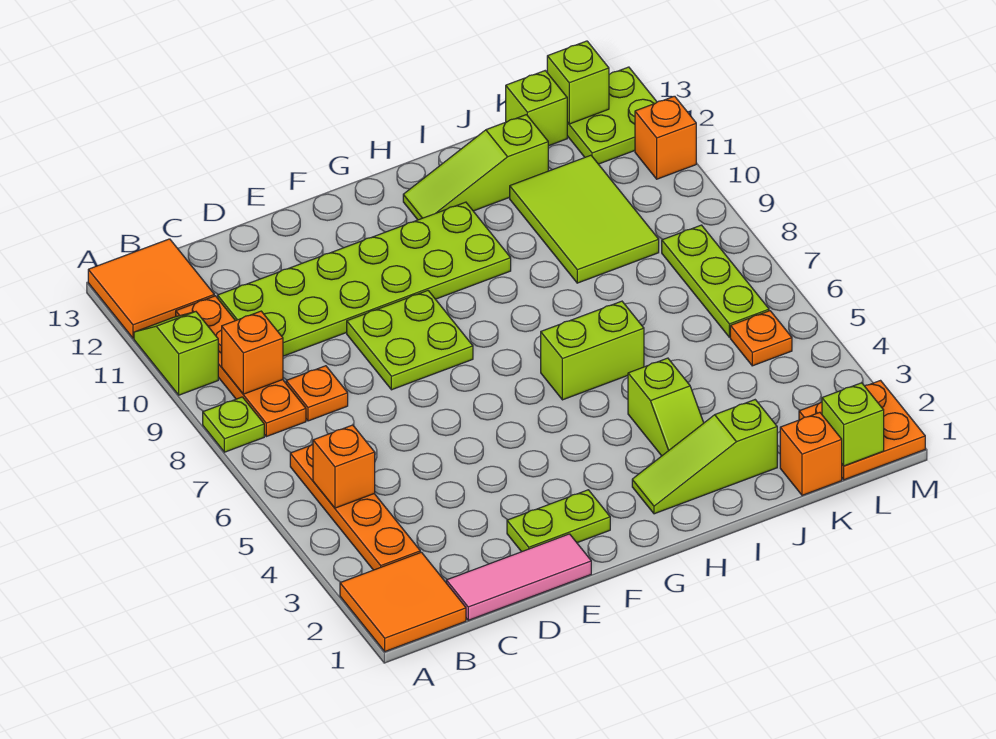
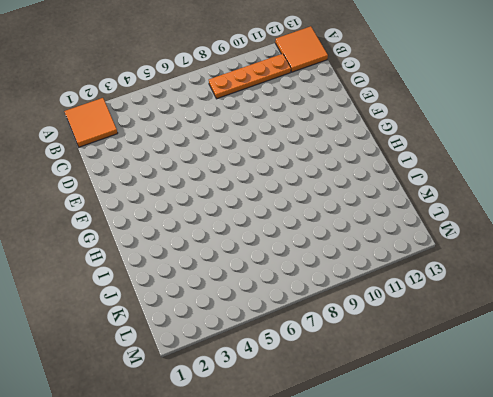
none -> lime 1x1 plate [203,397,264,452]
none -> lime 1x2 slope [134,312,218,395]
none -> orange 1x4 plate [290,444,420,570]

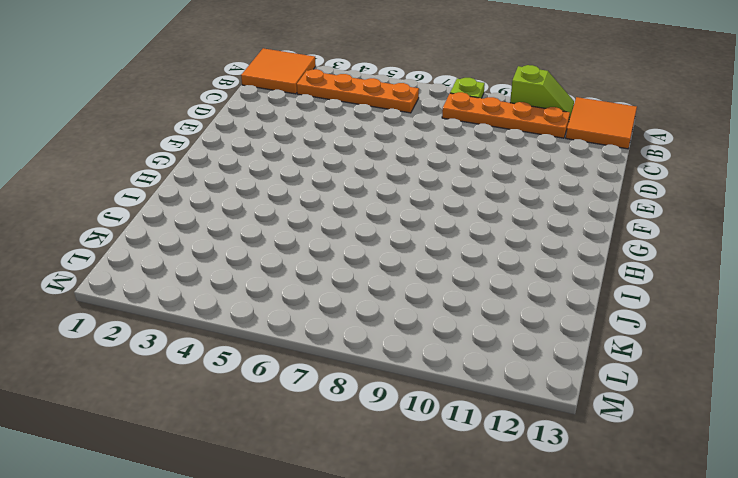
none -> pink 1x3 tile [446,534,591,620]
none -> orange 1x1 plate [286,366,348,421]
none -> lime 2x6 plate [218,202,511,356]

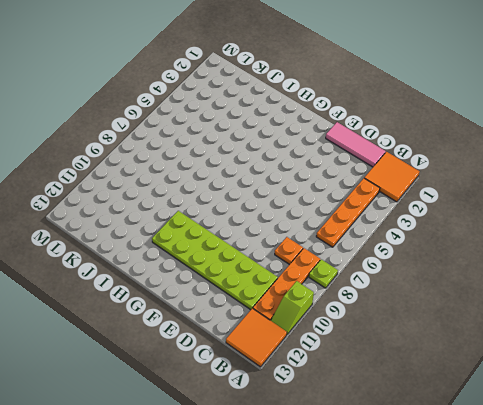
none -> lime 1x2 plate [507,490,610,552]
none -> lime 2x2 plate [347,291,473,390]
none -> lime 1x3 slope [632,400,777,514]

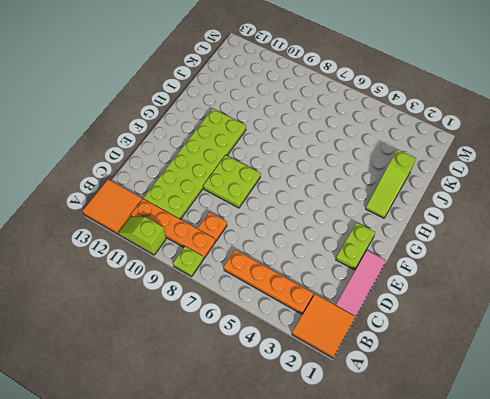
none -> lime 1x2 brick [541,301,644,400]
none -> lime 1x3 slope [403,115,548,220]
none -> lime 1x2 slope [628,358,704,456]

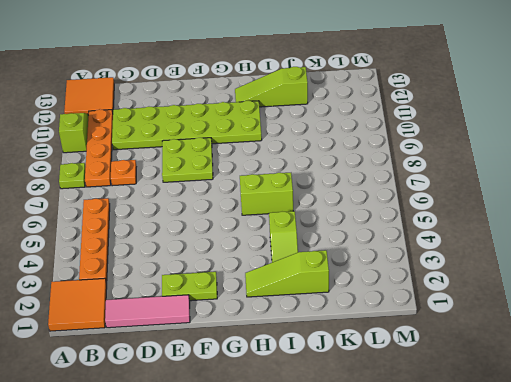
none -> lime 2x3 tile [510,155,659,283]
none -> orange 1x1 brick [780,412,842,495]
none -> lime 1x1 brick [506,71,567,146]

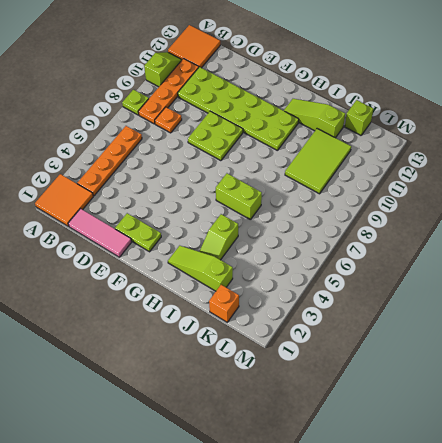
none -> orange 2x2 plate [799,381,925,480]
none -> orange 1x1 plate [730,311,792,366]
none -> lime 1x3 plate [662,225,769,337]

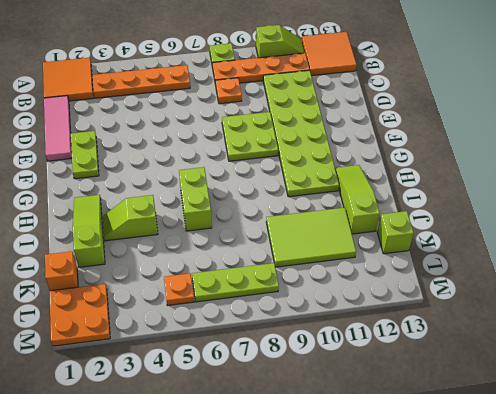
none -> lime 2x2 plate [567,67,657,164]
none -> orange 1x1 brick [635,96,696,179]
none -> orange 1x1 brick [313,425,375,508]

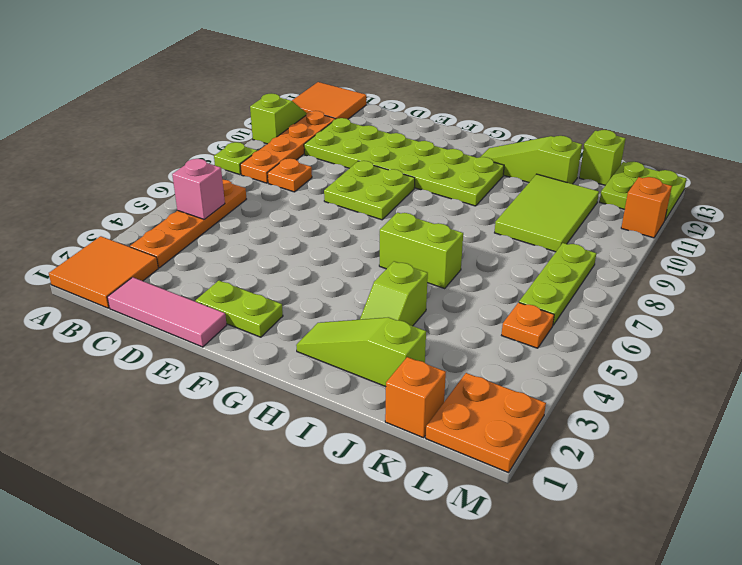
pink 1x1 brick [172,159,225,219] -> orange 1x1 brick [313,425,375,508]
none -> orange 1x1 brick [222,311,283,394]
none -> lime 1x1 brick [822,383,884,466]
none -> lime 1x1 brick [547,41,609,124]

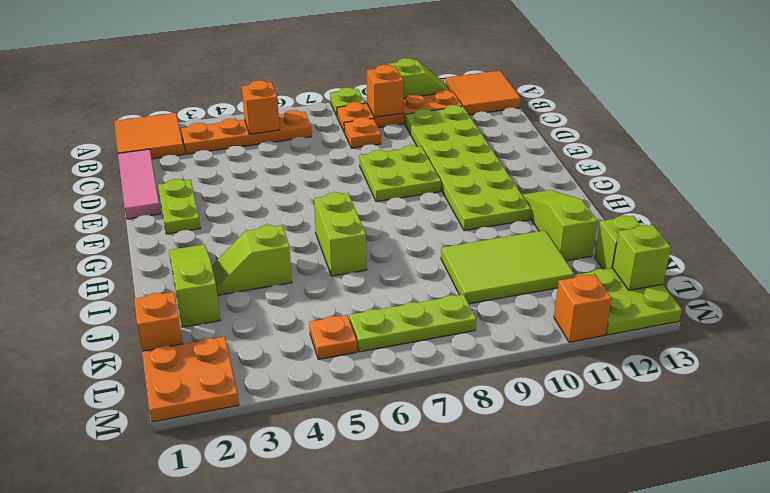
none -> lime 1x1 brick [822,383,884,466]

